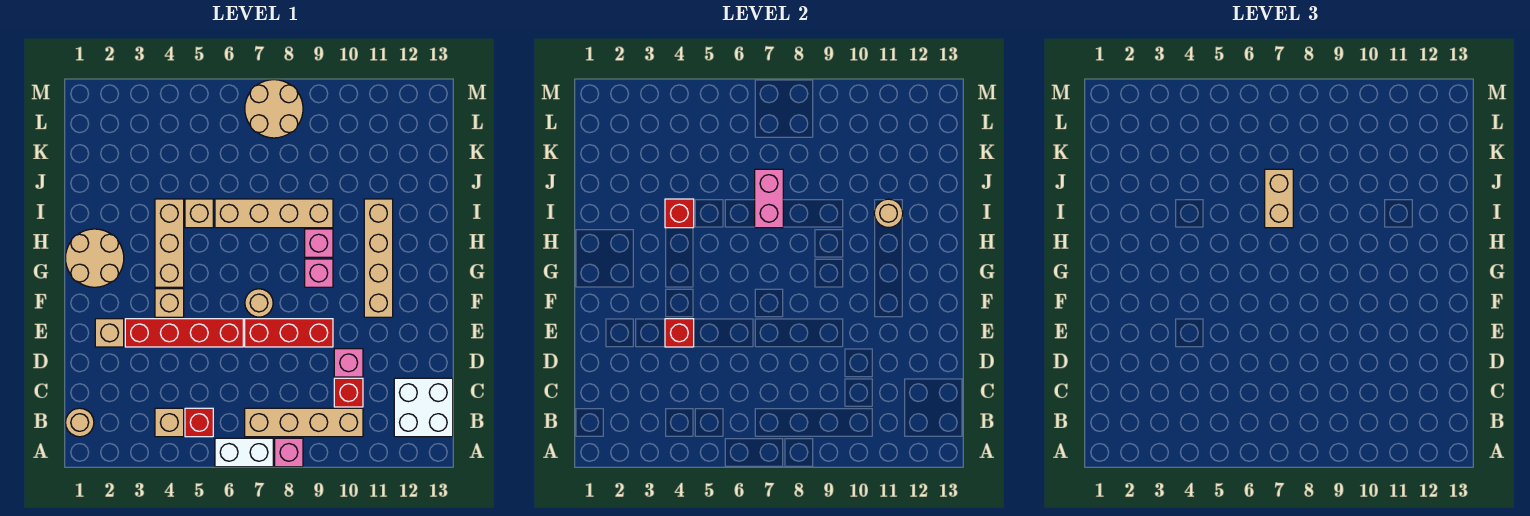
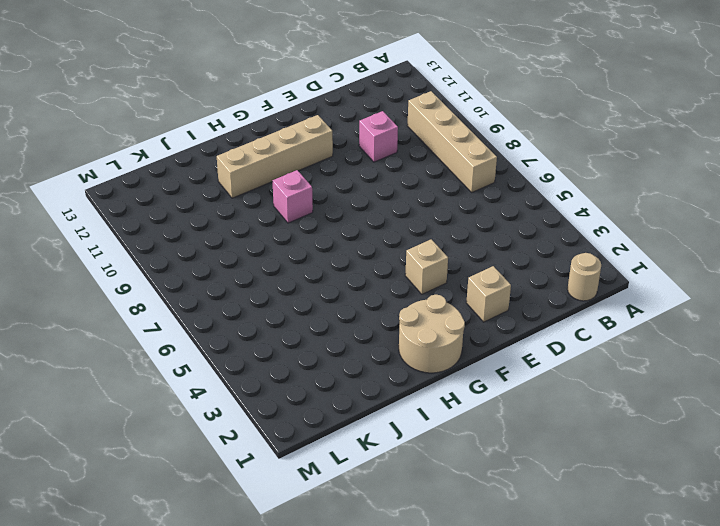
none -> white 1x2 brick [215,438,273,467]
none -> pink 1x1 brick [275,438,303,467]
none -> tan 1x1 brick [155,408,184,437]

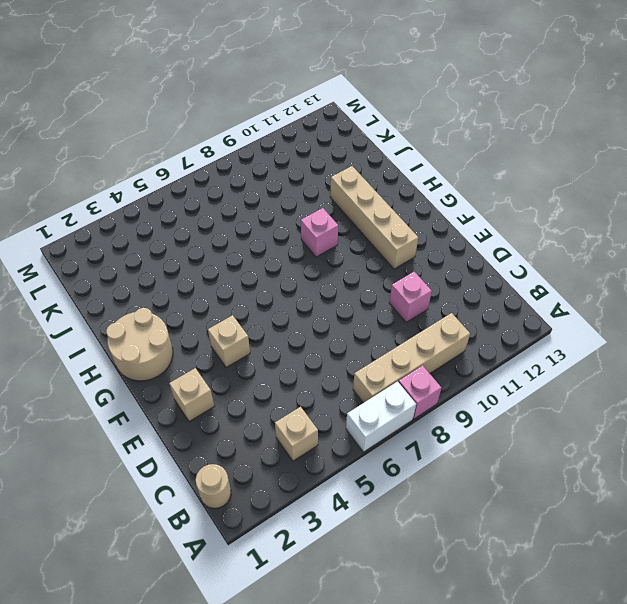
none -> red 1x1 brick [185,408,213,437]
none -> white 2x2 brick [394,378,453,437]
none -> red 1x1 brick [334,378,363,407]

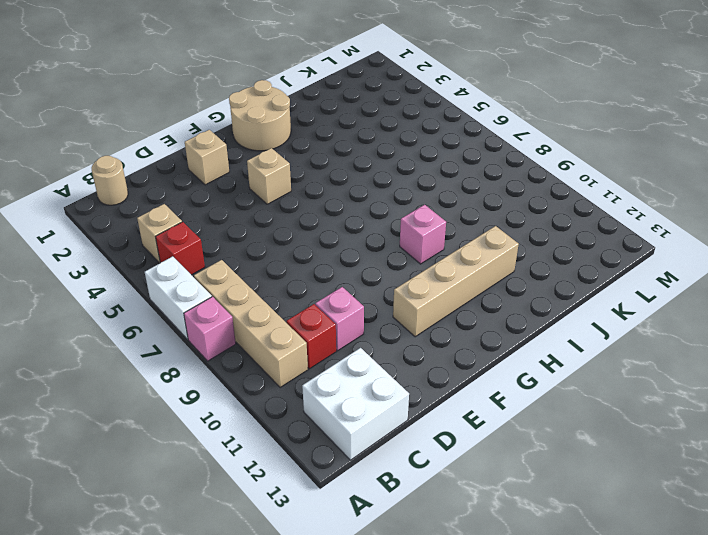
none -> red 1x4 brick [125,319,243,347]
none -> red 1x3 brick [245,319,333,347]
none -> tan 1x1 round brick [245,289,273,317]

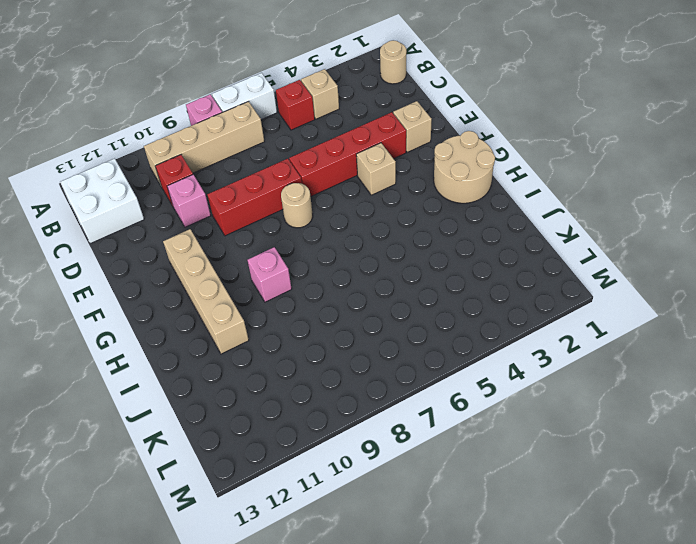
none -> tan 1x3 brick [155,199,184,287]
none -> pink 1x1 brick [305,259,333,287]
none -> tan 1x1 brick [185,199,213,228]

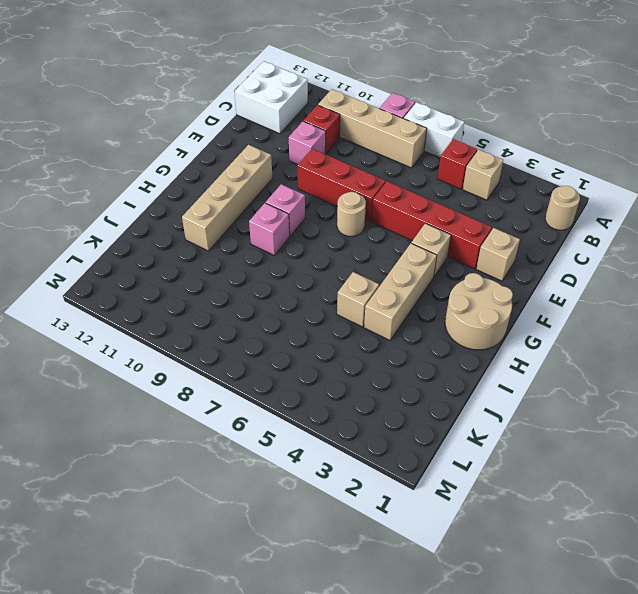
none -> tan 1x4 brick [215,199,333,228]
none -> tan 2x2 round brick [245,80,303,138]
none -> red 1x1 brick [665,319,694,347]

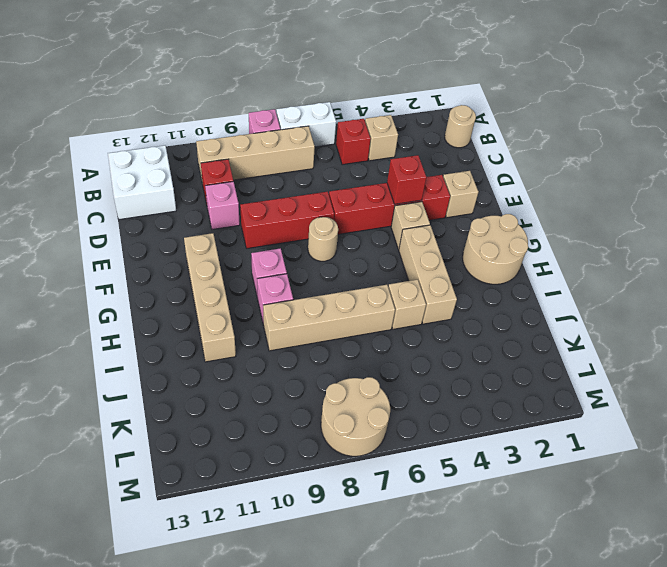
none -> red 1x1 brick [665,199,694,228]
none -> pink 1x2 brick [755,169,783,228]
none -> tan 1x1 round brick [874,199,903,228]

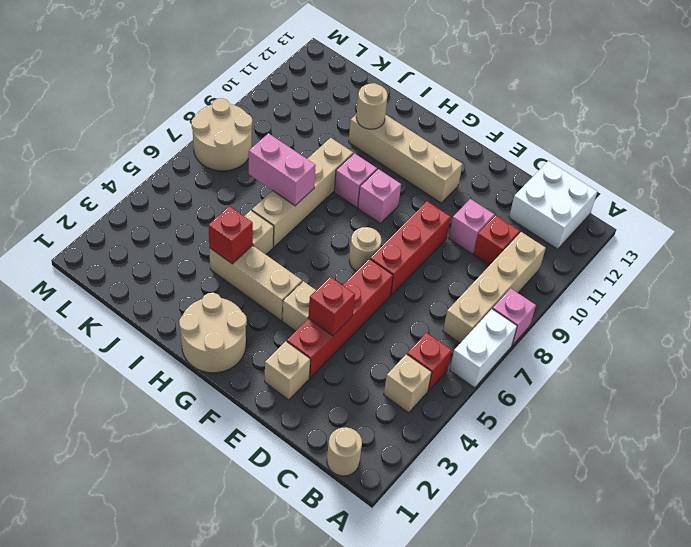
none -> tan 1x2 brick [1265,169,1293,228]

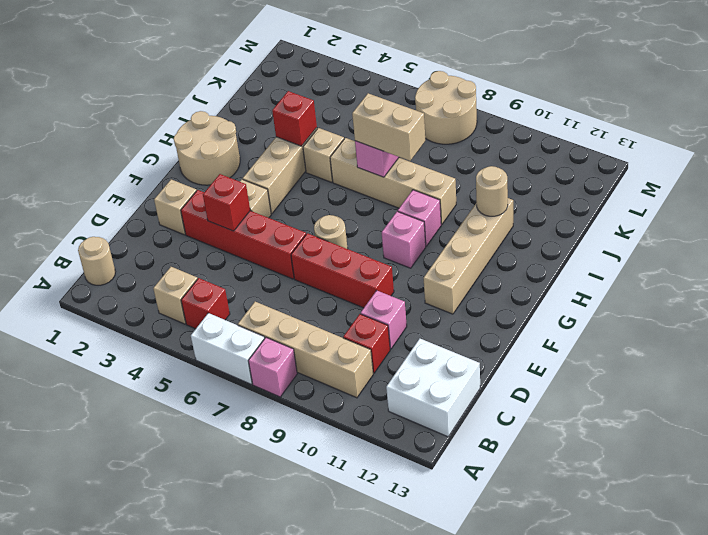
tan 1x2 brick [352,93,425,161] -> tan 1x2 brick turned to [1265,169,1293,228]

